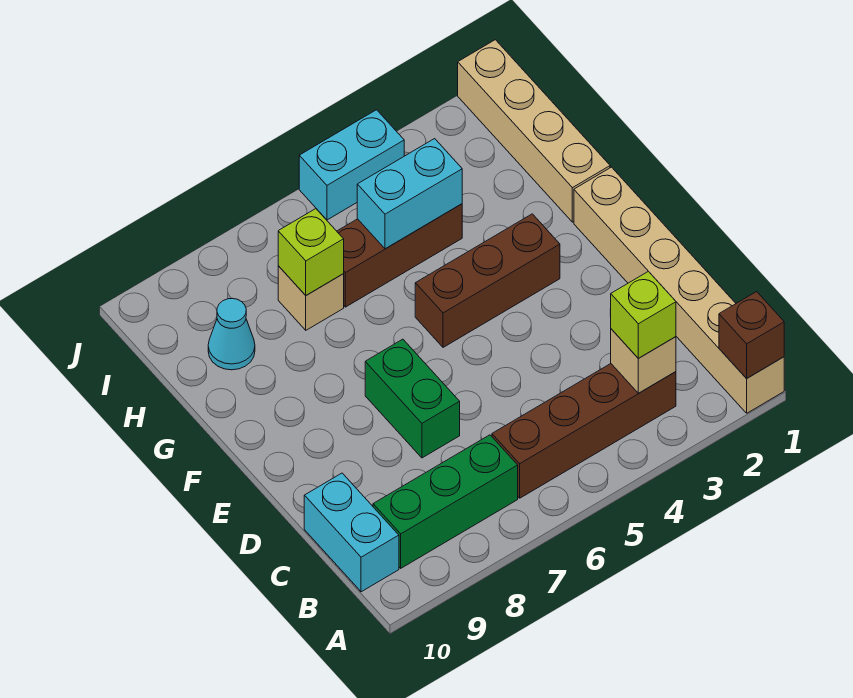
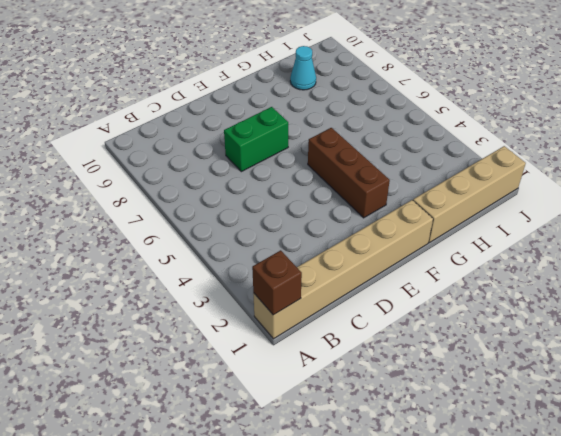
none -> brown 1x4 brick [492,364,676,498]
none -> green 1x3 brick [373,435,518,568]
none -> cyan 1x2 brick [304,473,399,592]

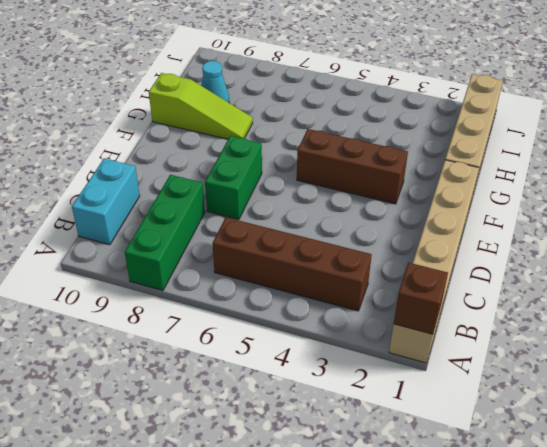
green 1x3 brick [125,175,205,291] -> green 1x3 brick turned to [373,435,518,568]
lime 1x3 slope [149,73,253,139] -> none
none -> brown 1x3 brick [337,204,462,307]
none -> tan 1x1 brick [278,266,344,330]
none -> cyan 1x2 brick [299,110,404,220]

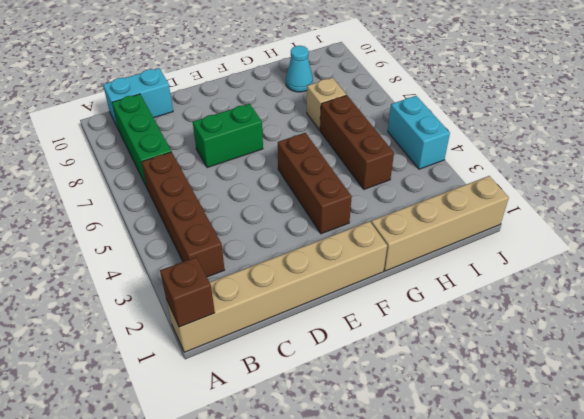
none -> tan 1x1 brick [611,329,676,393]
none -> cyan 1x2 brick [357,139,462,249]
none -> lime 1x1 brick [278,209,344,295]

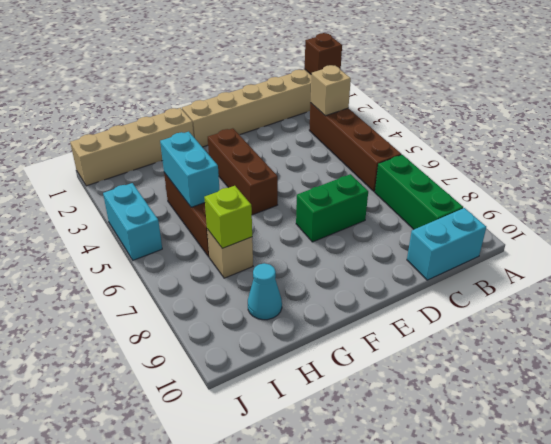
none -> lime 1x1 brick [611,271,676,358]

